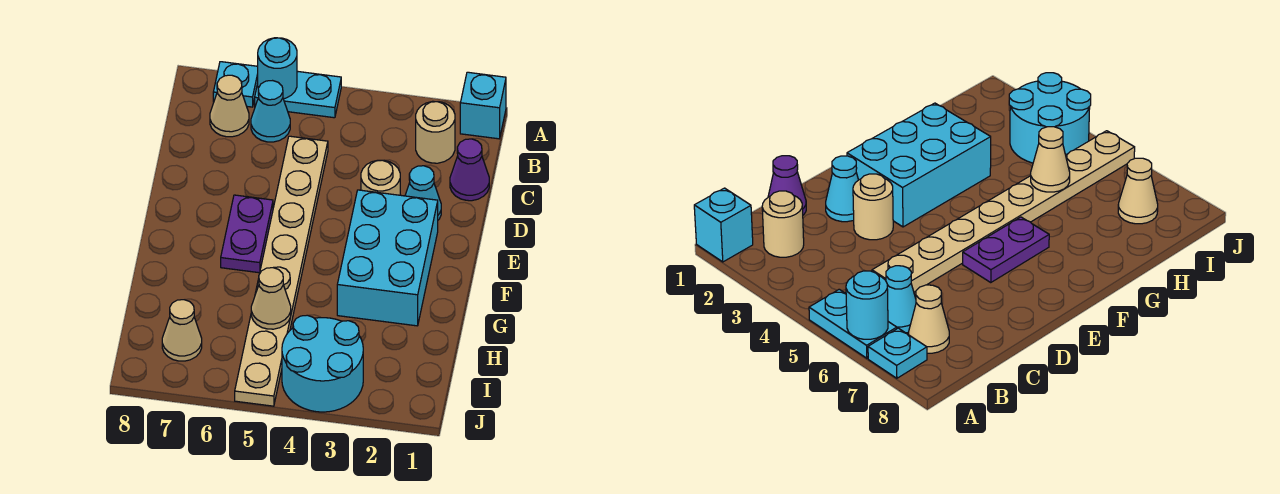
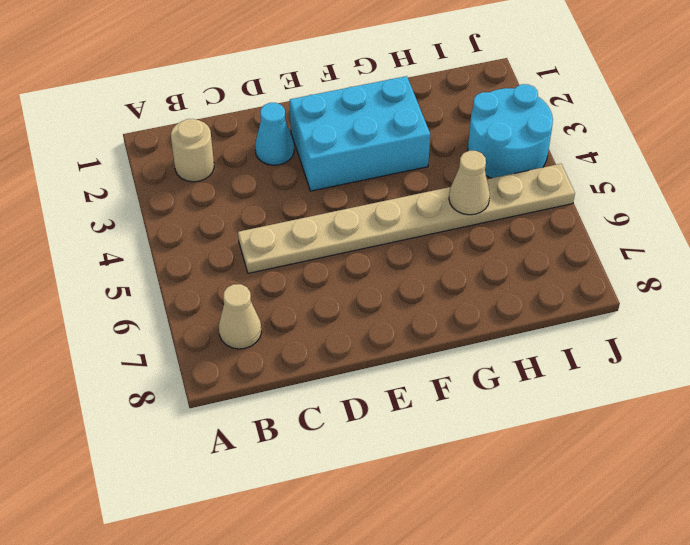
none -> cyan 1x1 brick [460,72,506,139]
none -> cyan 1x2 plate [255,71,341,118]
none -> cyan 1x1 plate [213,62,258,107]

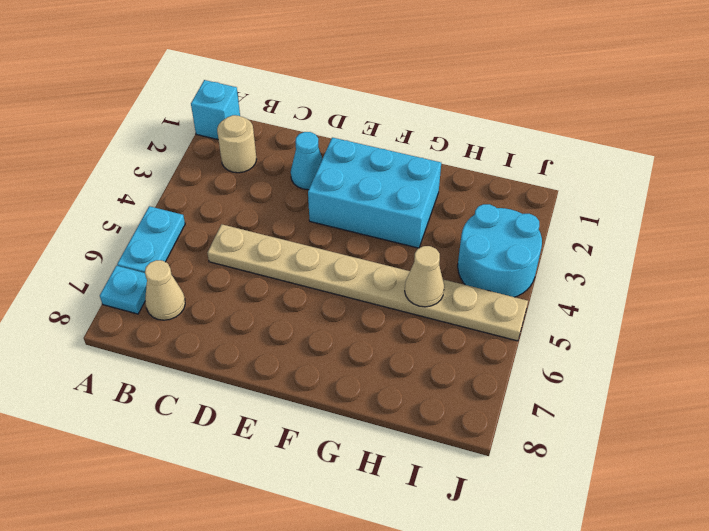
none -> cyan 1x1 cone [251,81,290,142]
none -> purple 1x1 cone [450,139,489,201]
none -> tan 1x1 round brick [361,160,400,195]

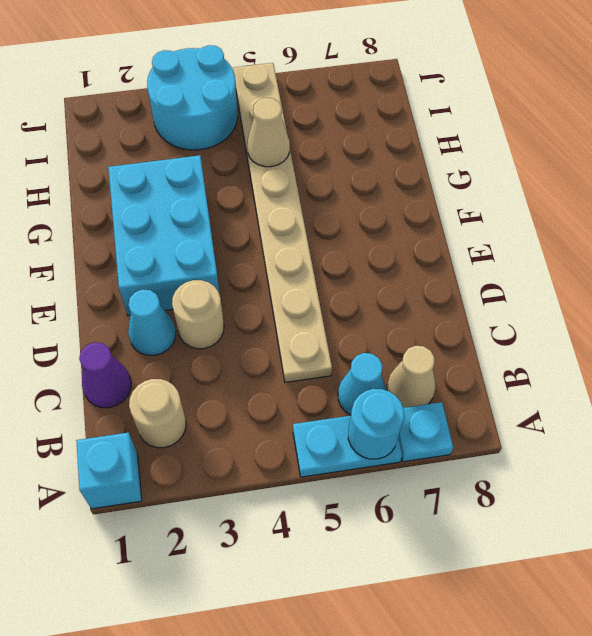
none -> purple 1x2 plate [221,195,273,273]
none -> tan 1x1 cone [162,300,202,361]

